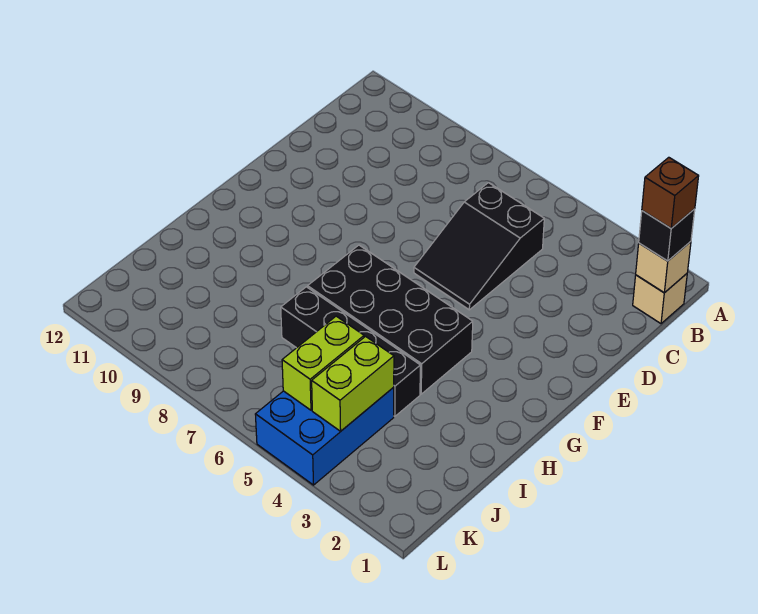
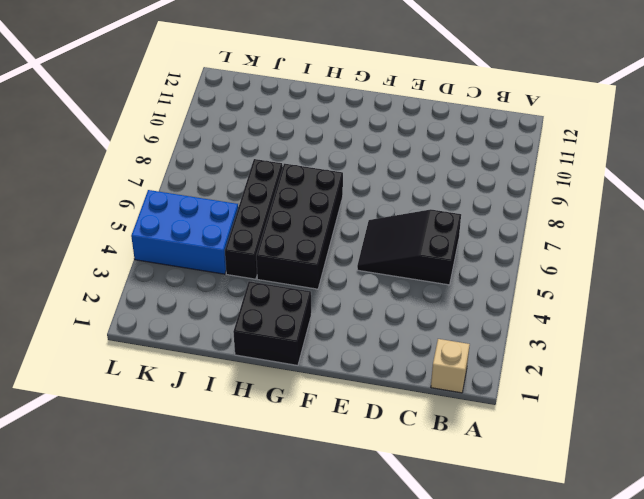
black 2x2 brick [233,281,311,365] -> none
none -> tan 1x1 brick [636,242,691,293]
none -> lime 1x2 brick [312,336,394,431]

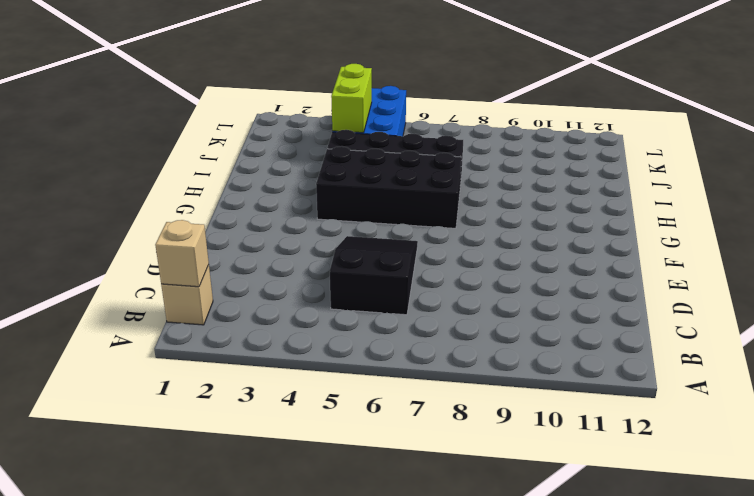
none -> lime 1x2 brick [282,316,364,410]
none -> black 1x1 brick [639,209,695,261]

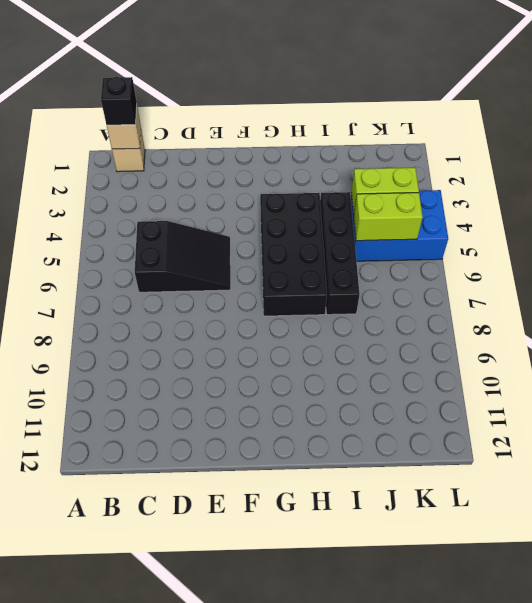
none -> brown 1x1 brick [642,157,699,228]

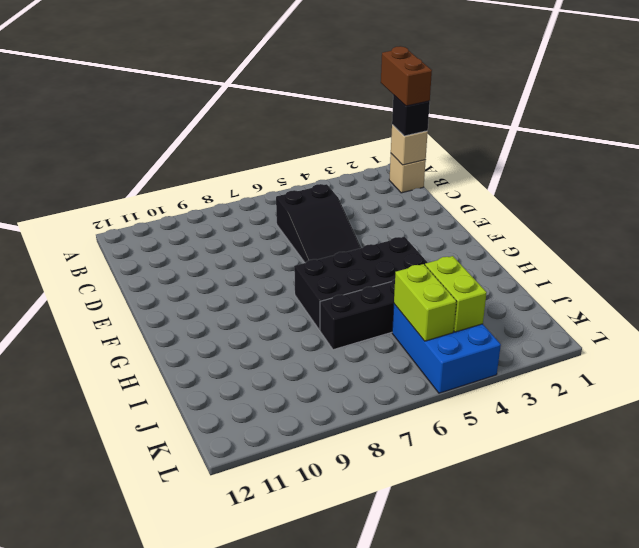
brown 1x2 brick [381,46,432,106] -> brown 1x1 brick [642,157,699,228]

